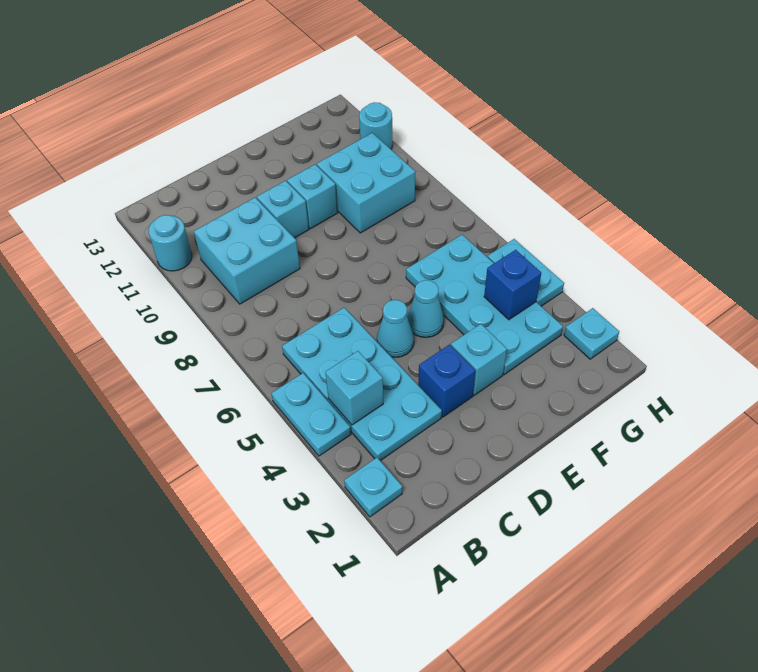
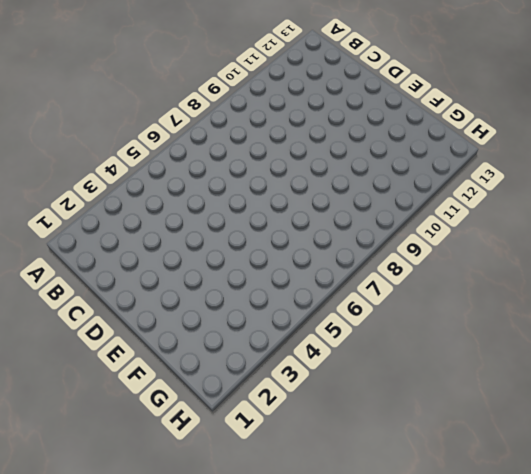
none -> cyan 1x1 plate [344,458,402,517]
none -> cyan 1x2 plate [271,373,351,456]
none -> cyan 1x1 round brick [148,215,192,271]

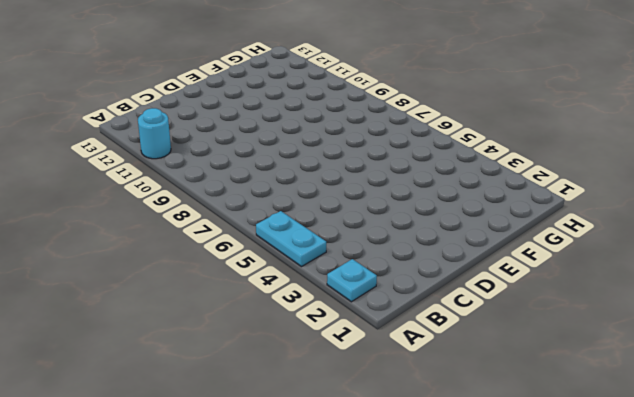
none -> cyan 2x4 plate [282,308,442,461]
none -> cyan 2x2 brick [194,198,300,304]
none -> blue 1x1 brick [418,345,475,417]

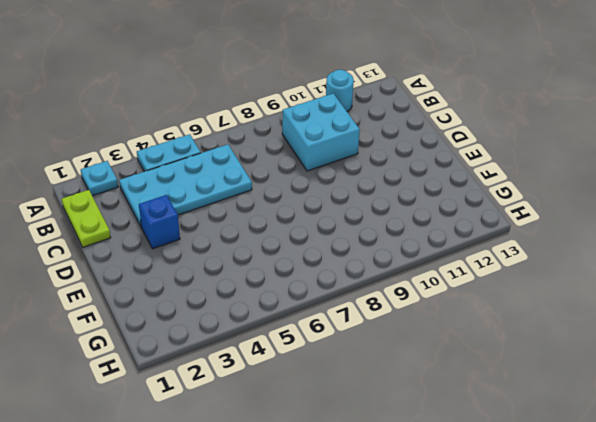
lime 1x2 plate [62,190,111,247] -> none
none -> cyan 1x1 cone [377,300,414,357]
none -> cyan 1x1 brick [257,181,309,238]
none -> cyan 1x1 brick [451,324,507,395]

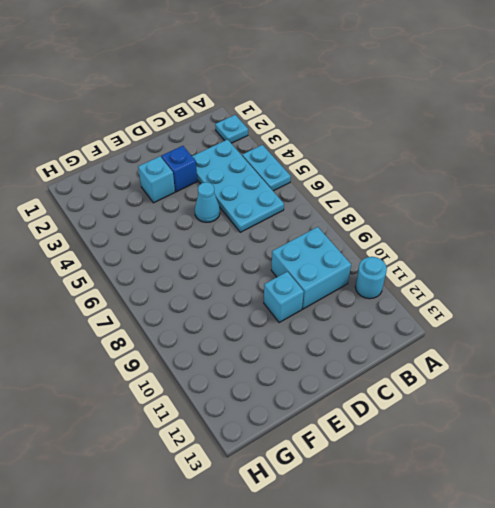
none -> cyan 1x1 cone [408,280,444,337]
none -> cyan 1x1 brick [287,165,338,229]
none -> cyan 2x4 plate [406,235,563,374]

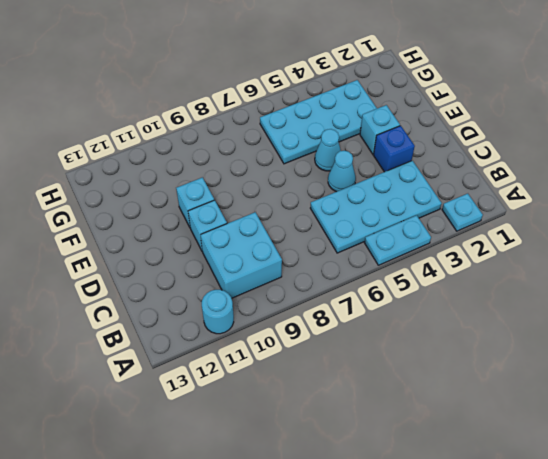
none -> cyan 2x2 brick [317,133,415,233]
none -> cyan 1x1 plate [564,308,619,359]
none -> cyan 1x2 plate [488,239,564,306]

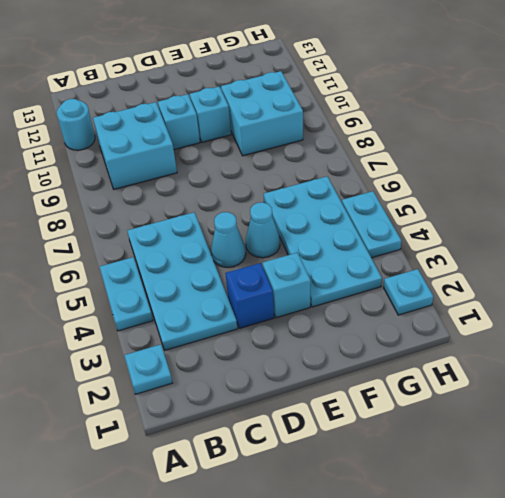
none -> cyan 1x1 round brick [359,102,392,149]
none -> cyan 1x1 brick [325,351,383,425]
none -> blue 1x1 brick [484,250,541,320]

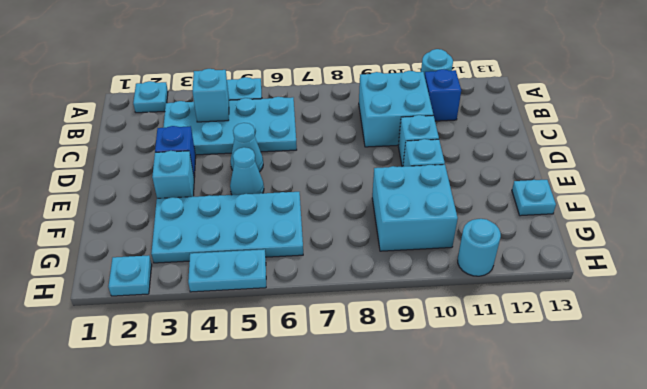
blue 1x1 brick [425,69,461,121] -> blue 1x1 brick moved to [484,250,541,320]
cyan 1x1 plate [512,180,556,216] -> none

